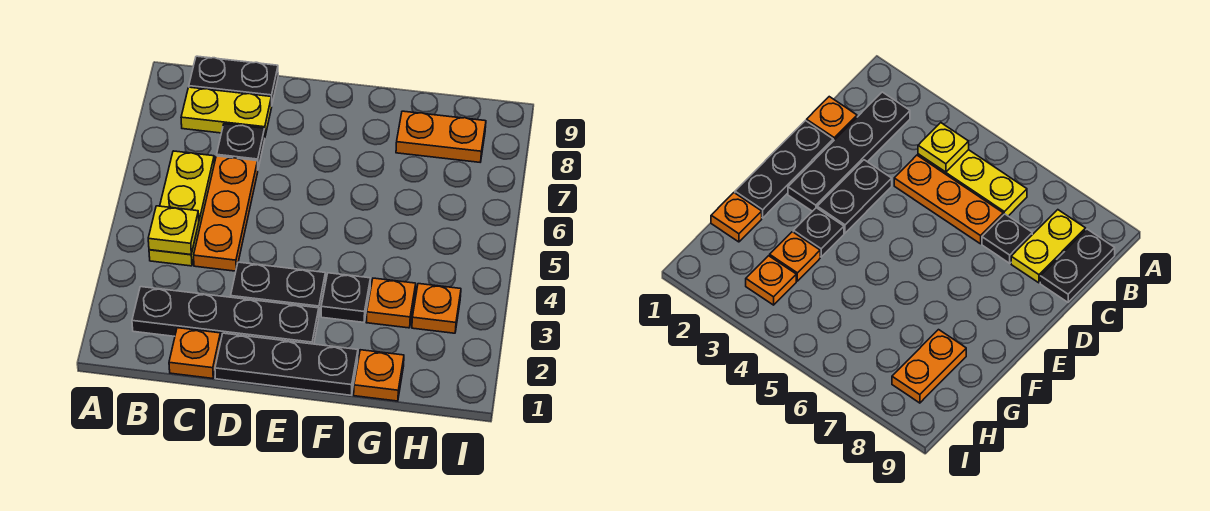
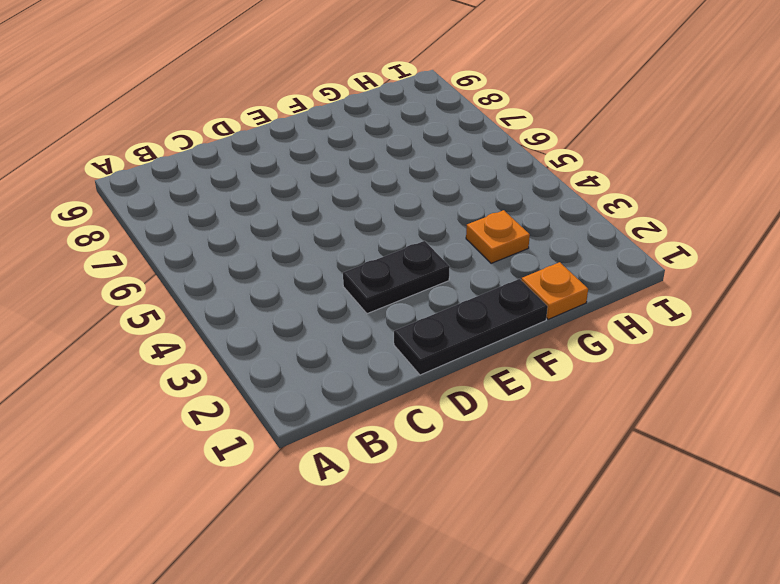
none -> black 1x4 plate [132,287,319,344]
none -> yellow 1x3 plate [149,151,214,266]
none -> yellow 1x2 plate [181,87,272,136]

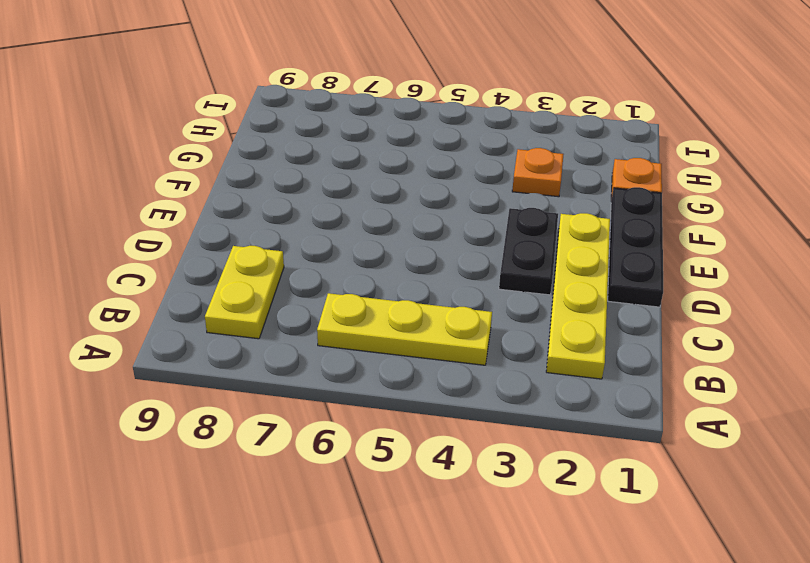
yellow 1x4 plate [546,213,610,379] -> black 1x4 plate [132,287,319,344]
none -> black 1x2 plate [189,56,278,106]
none -> orange 1x1 plate [169,328,221,379]
none -> orange 1x3 plate [194,156,258,271]

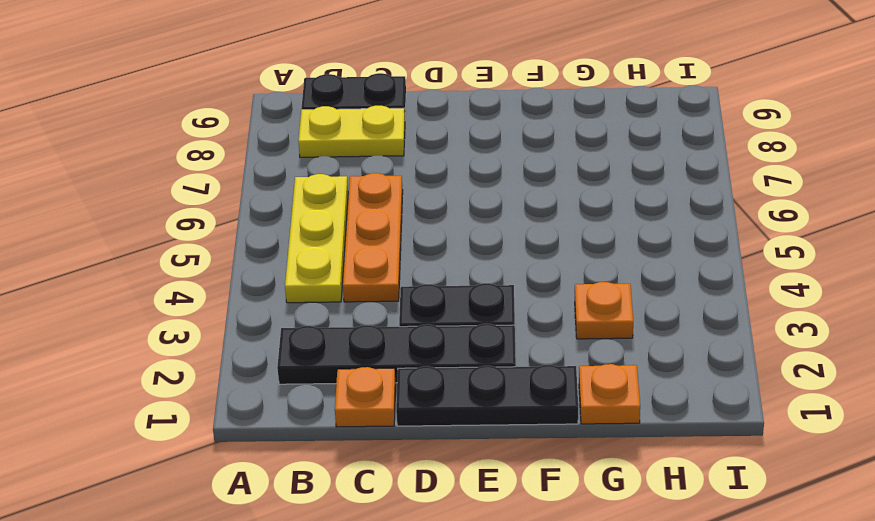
none -> black 1x1 plate [217,124,265,168]
none -> black 1x1 plate [321,273,370,322]
none -> orange 1x2 plate [396,111,486,162]

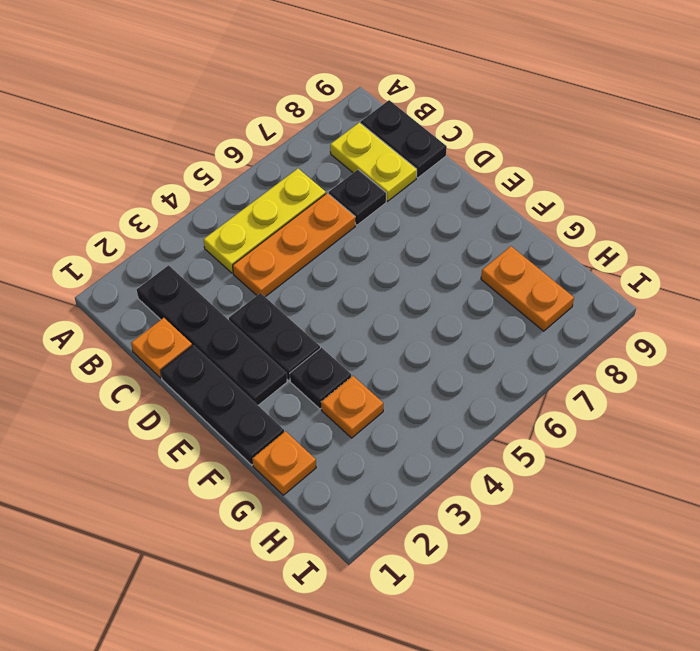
none -> orange 1x1 plate [412,284,461,333]
none -> yellow 1x1 plate [148,206,199,255]

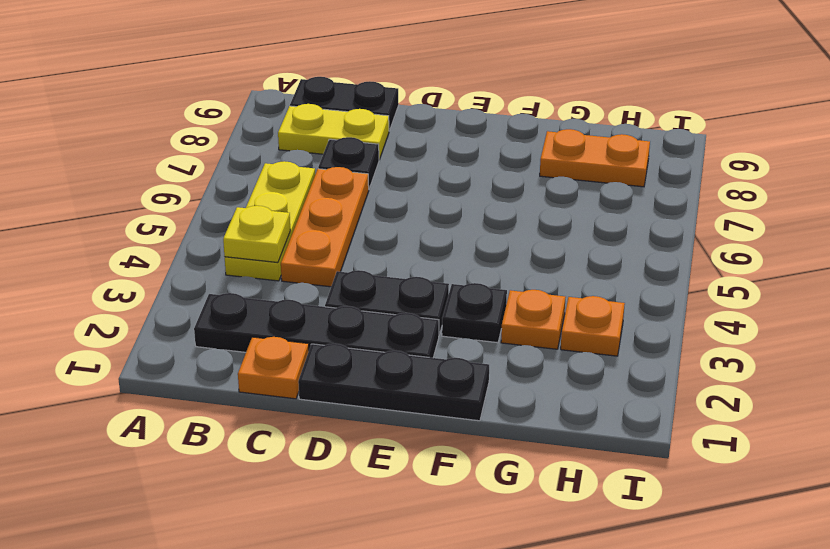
none -> orange 1x1 plate [354,350,404,401]

